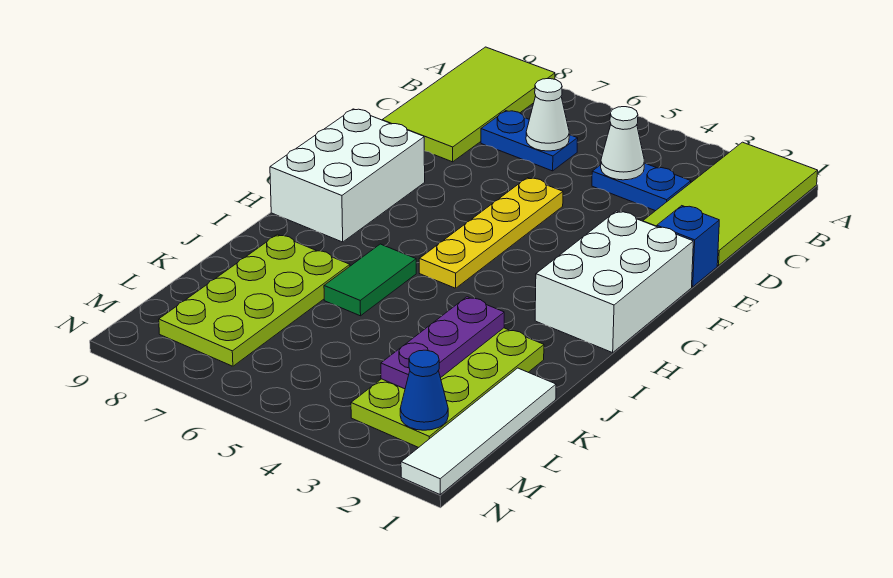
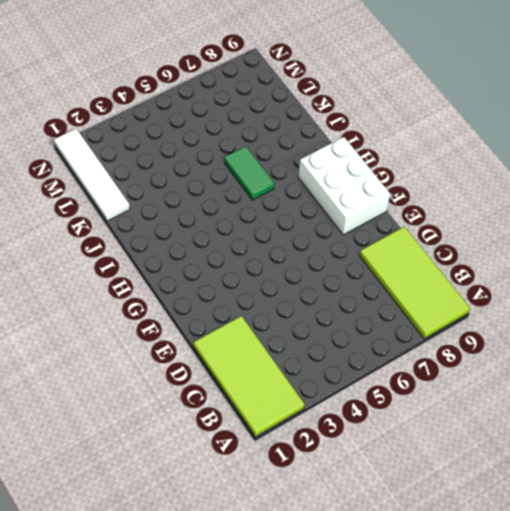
none -> blue 1x2 plate [592,163,691,211]
none -> blue 1x2 plate [481,111,578,171]
none -> blue 1x1 brick [657,206,719,287]

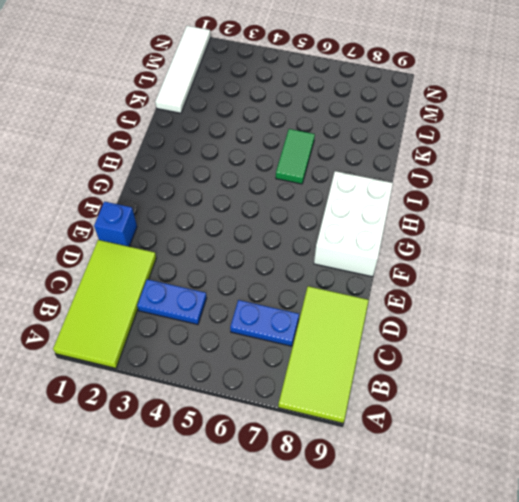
none -> yellow 1x4 plate [419,178,563,288]
none -> white 2x3 brick [535,211,693,353]
none -> lime 2x4 plate [351,328,544,448]

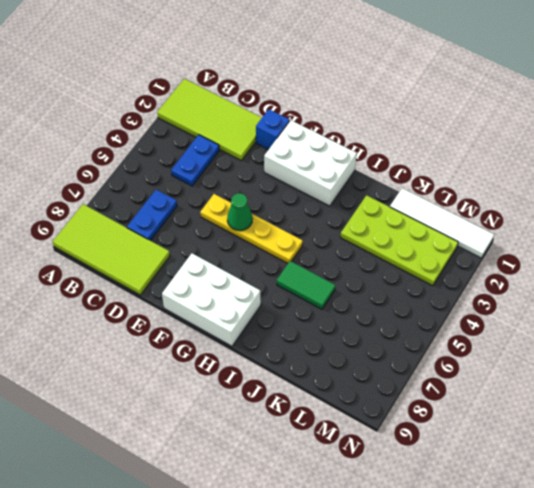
green 1x1 cone [227,193,252,231] -> none
none -> lime 2x4 plate [159,234,350,366]
none -> white 1x1 cone [601,107,644,180]
none -> white 1x1 cone [526,79,569,151]

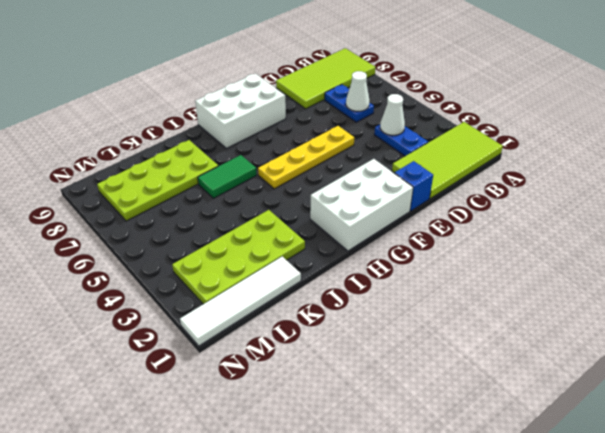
none -> purple 1x3 plate [381,297,504,389]
none -> blue 1x1 cone [400,350,448,430]

